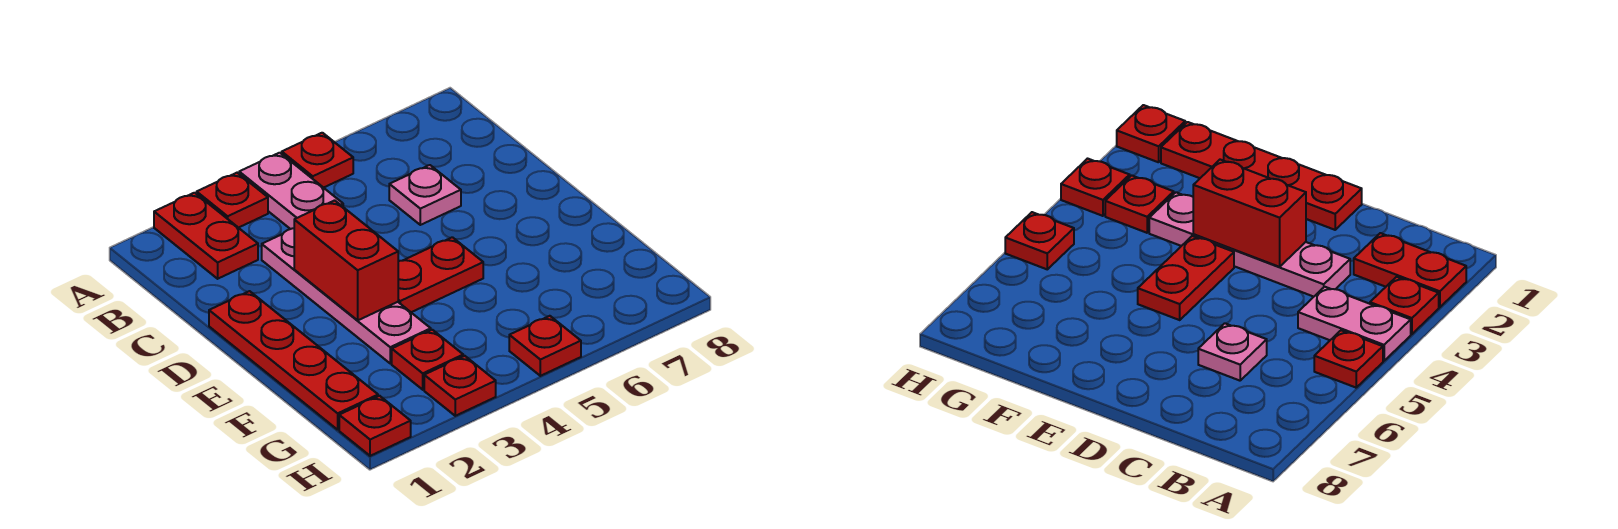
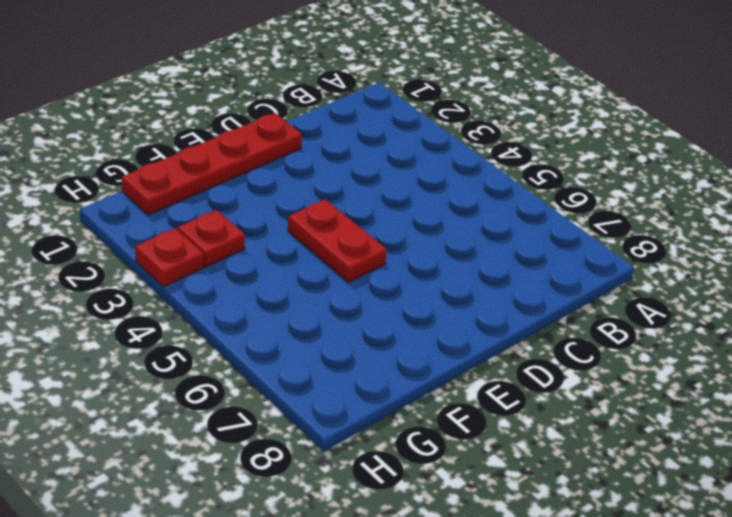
none -> red 1x2 plate [154,193,258,279]
none -> red 1x1 plate [197,173,268,228]
none -> pink 1x2 plate [239,153,343,229]

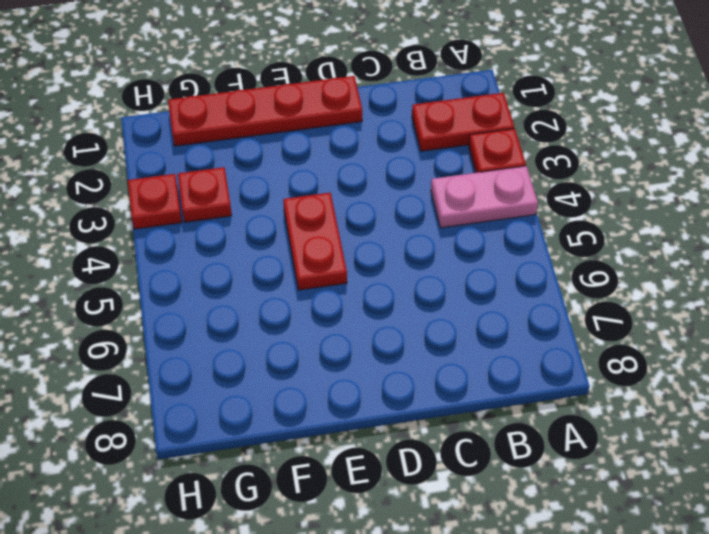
none -> red 1x1 plate [282,133,353,188]
none -> pink 1x4 plate [262,228,431,363]
none -> pink 1x1 plate [389,165,461,225]

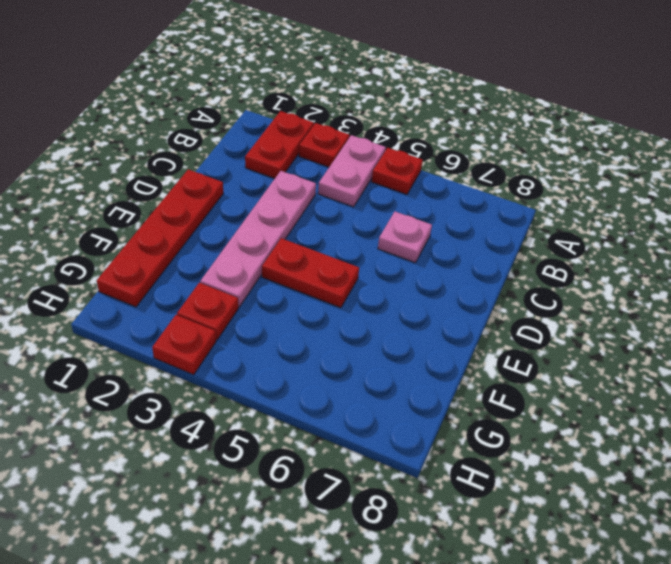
none -> red 1x1 plate [339,396,411,456]
none -> red 1x1 plate [509,316,581,376]
none -> red 1x2 brick [294,200,398,320]

